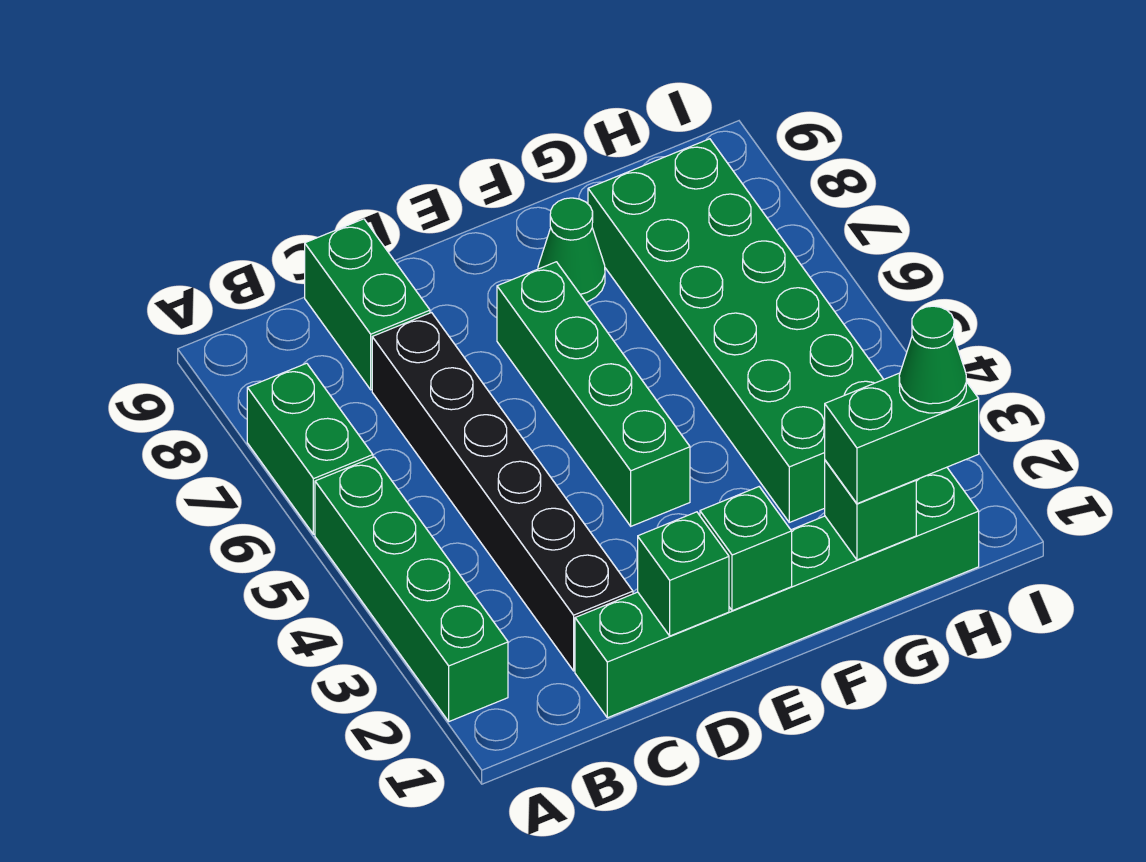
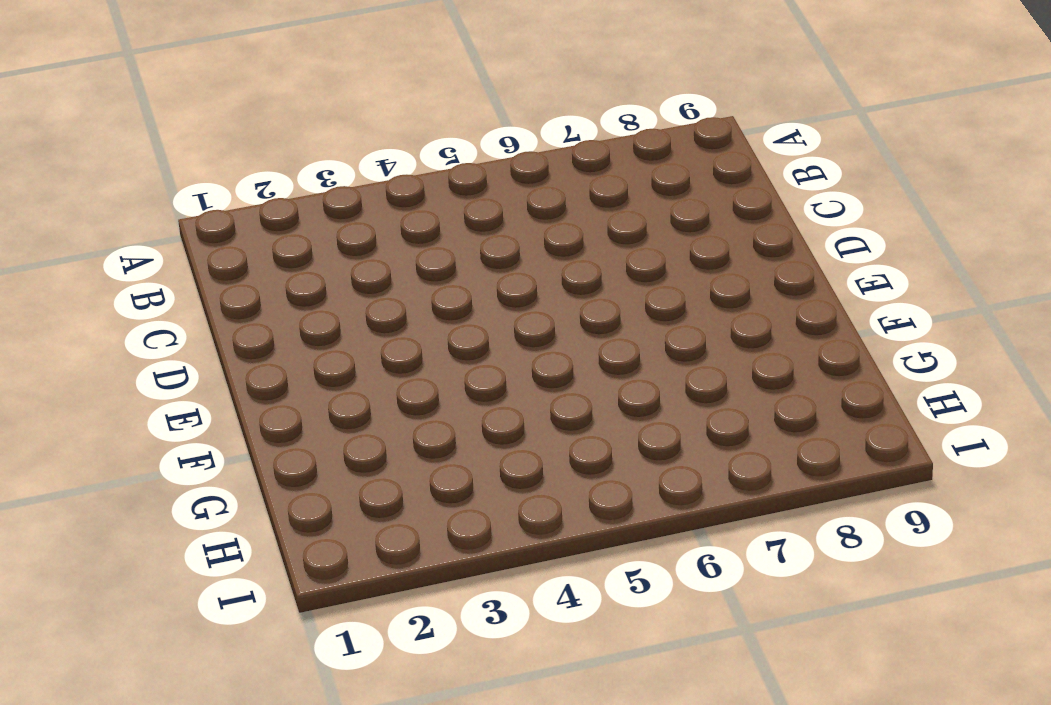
none -> green 1x4 brick [315,457,508,721]
none -> green 1x2 brick [247,363,373,534]
none -> green 1x6 brick [575,467,979,718]

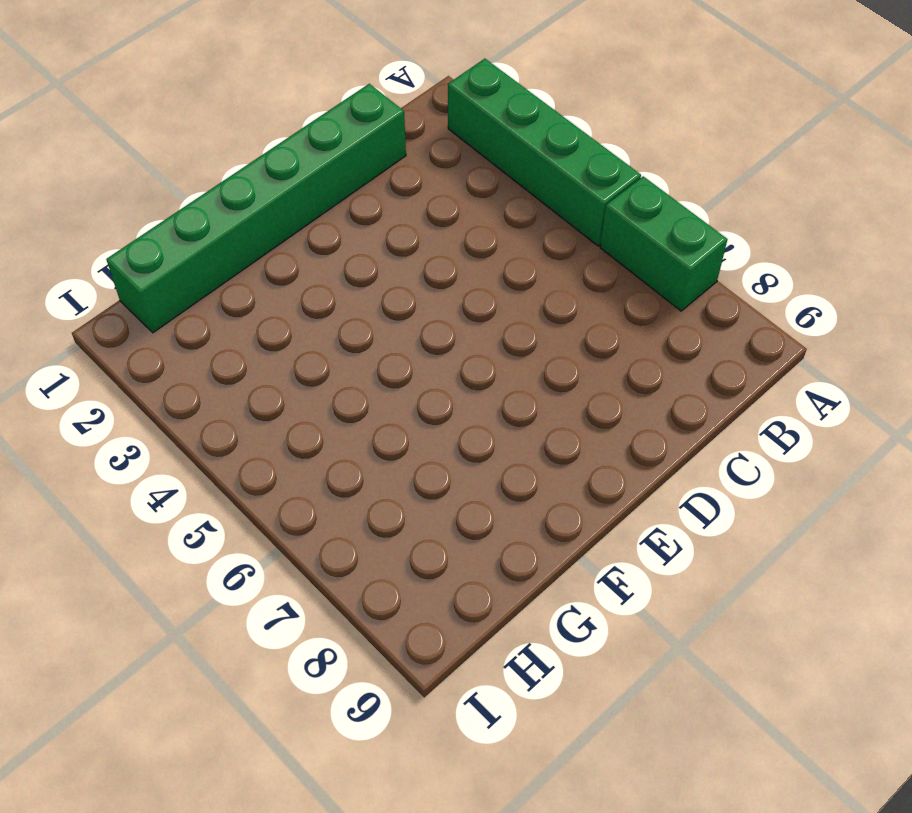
none -> black 1x6 brick [372,313,633,671]
none -> green 1x2 brick [305,219,430,390]
none -> green 1x4 brick [497,262,690,526]

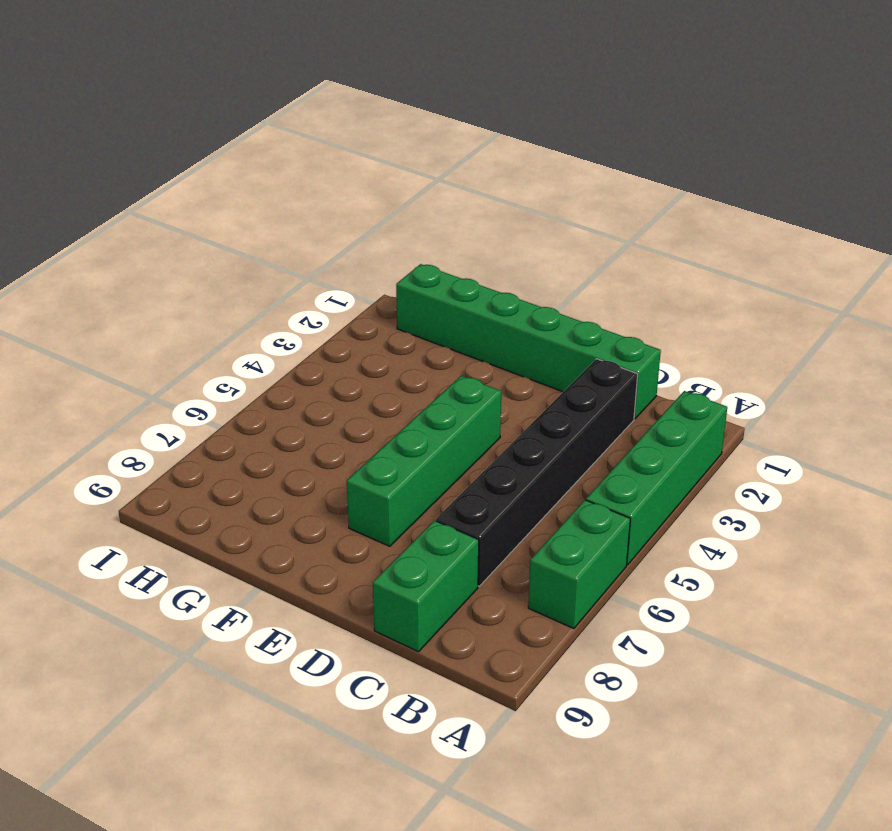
none -> green 1x1 cone [538,198,605,302]
none -> green 2x6 brick [588,139,884,522]
none -> green 1x1 brick [638,512,729,636]

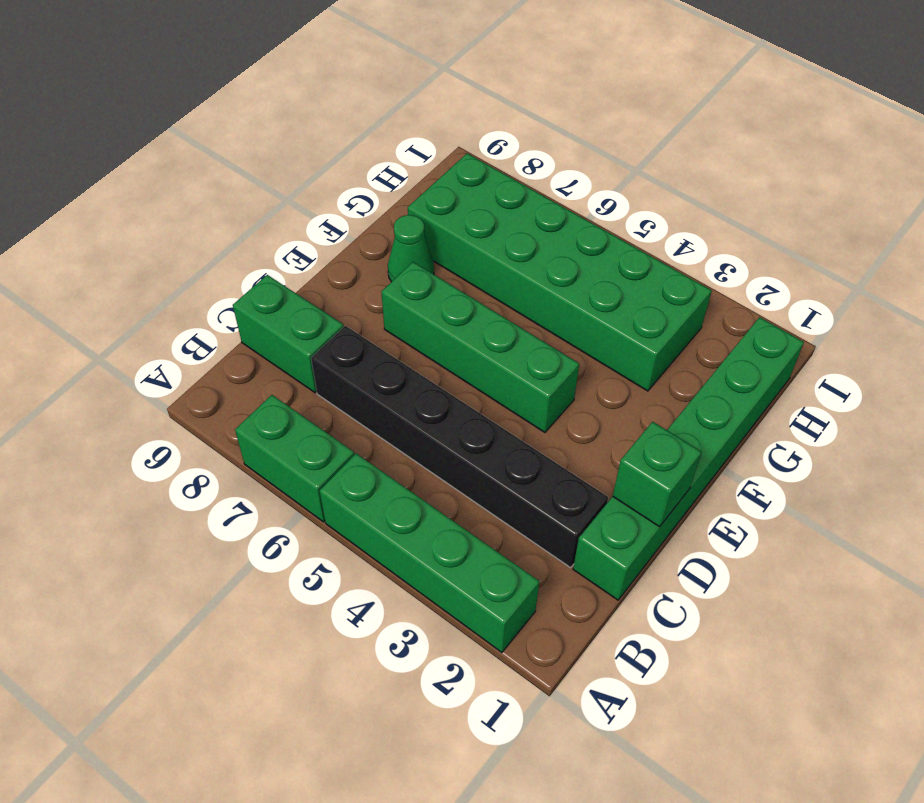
none -> green 1x1 brick [700,487,792,611]
none -> green 1x1 brick [825,460,916,560]
none -> green 1x2 brick [825,373,979,504]

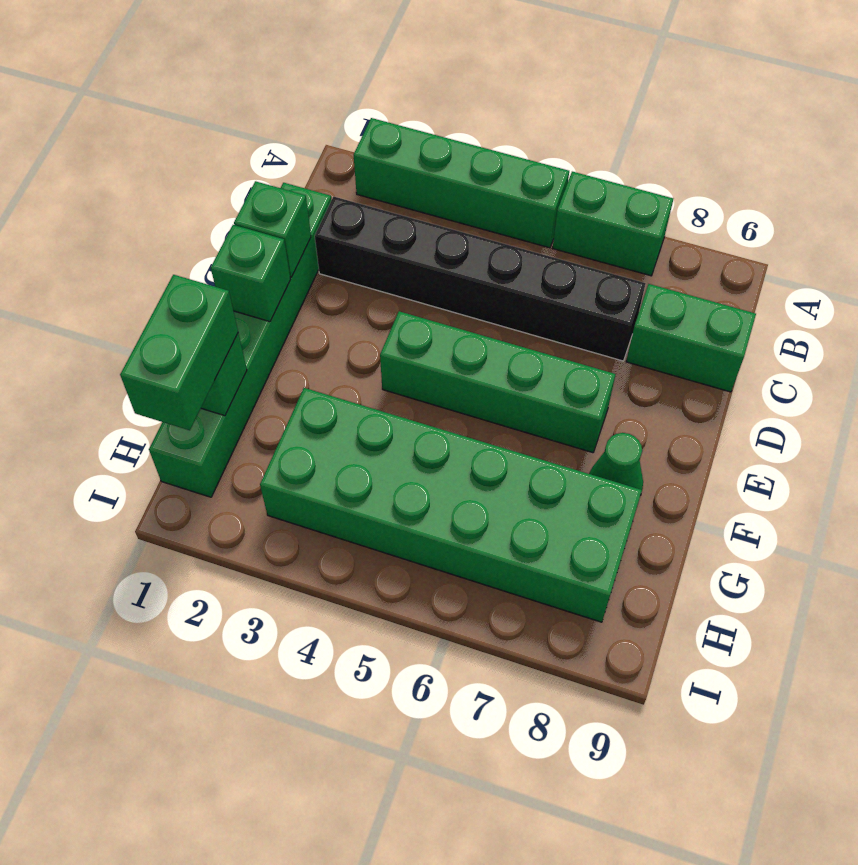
none -> green 1x1 cone [899,306,966,413]

